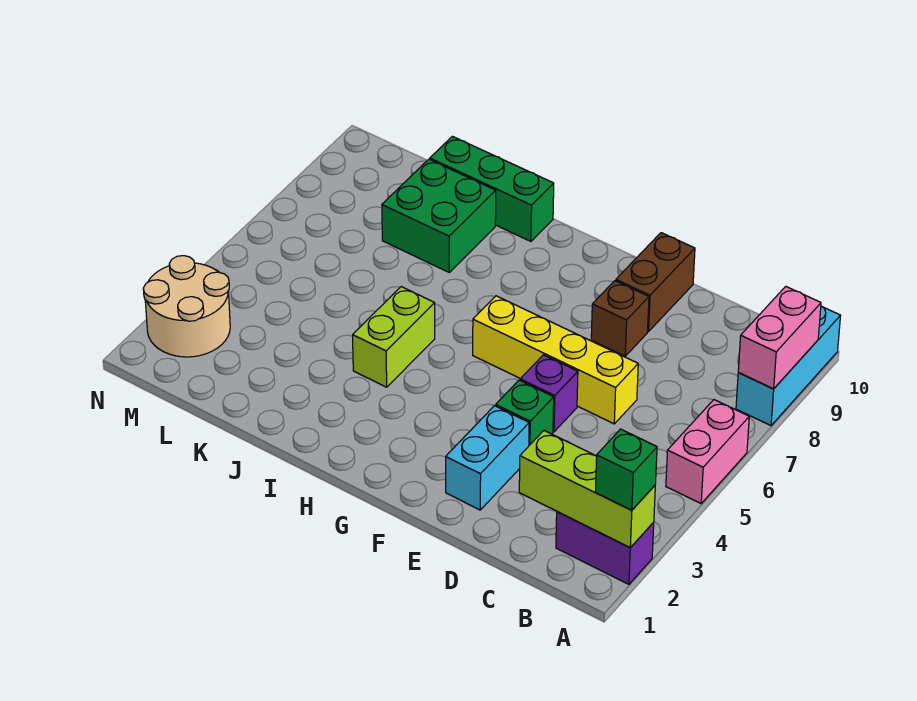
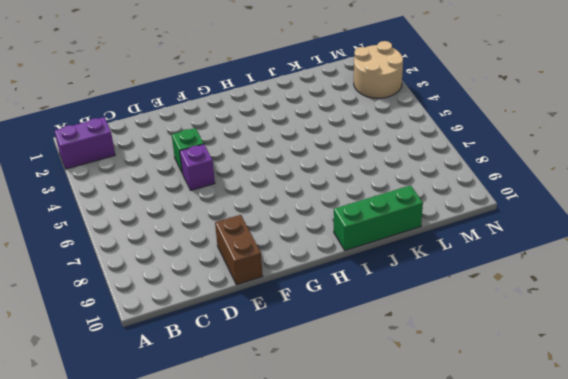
none -> pink 1x2 brick [666,400,749,503]
none -> cyan 1x3 brick [736,306,841,426]
none -> yellow 1x4 brick [473,296,638,424]

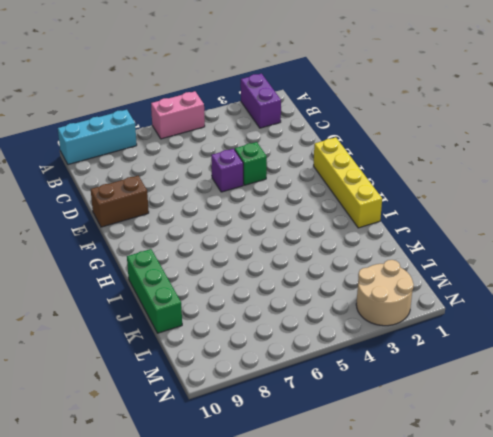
yellow 1x4 brick [314,137,382,228] -> yellow 1x4 brick moved to [473,296,638,424]
none -> cyan 1x2 brick [446,406,529,510]
none -> brown 1x1 brick [591,281,649,356]
none -> lime 1x2 brick [353,287,435,387]

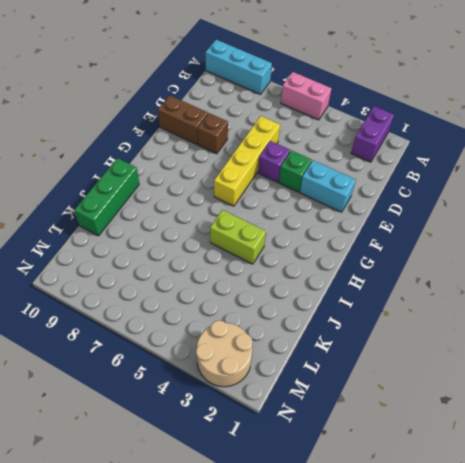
none -> green 2x2 brick [382,159,496,272]
none -> lime 1x3 brick [519,431,655,548]
none -> pink 1x2 brick [738,286,821,389]

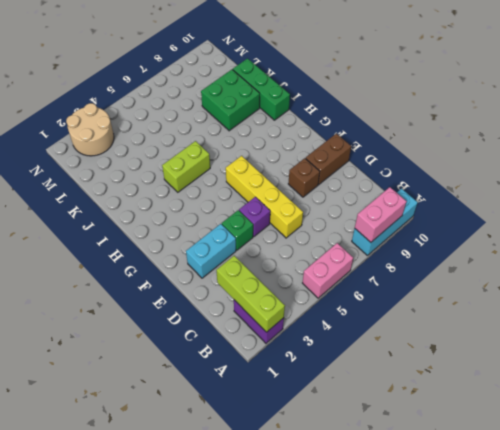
none -> green 1x1 brick [595,429,657,510]

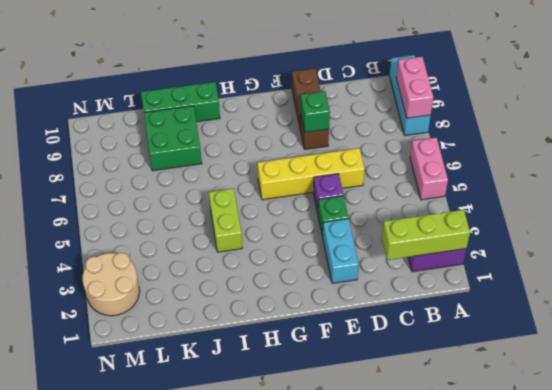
green 1x1 brick [300,91,330,132] -> green 1x1 brick moved to [595,429,657,510]

